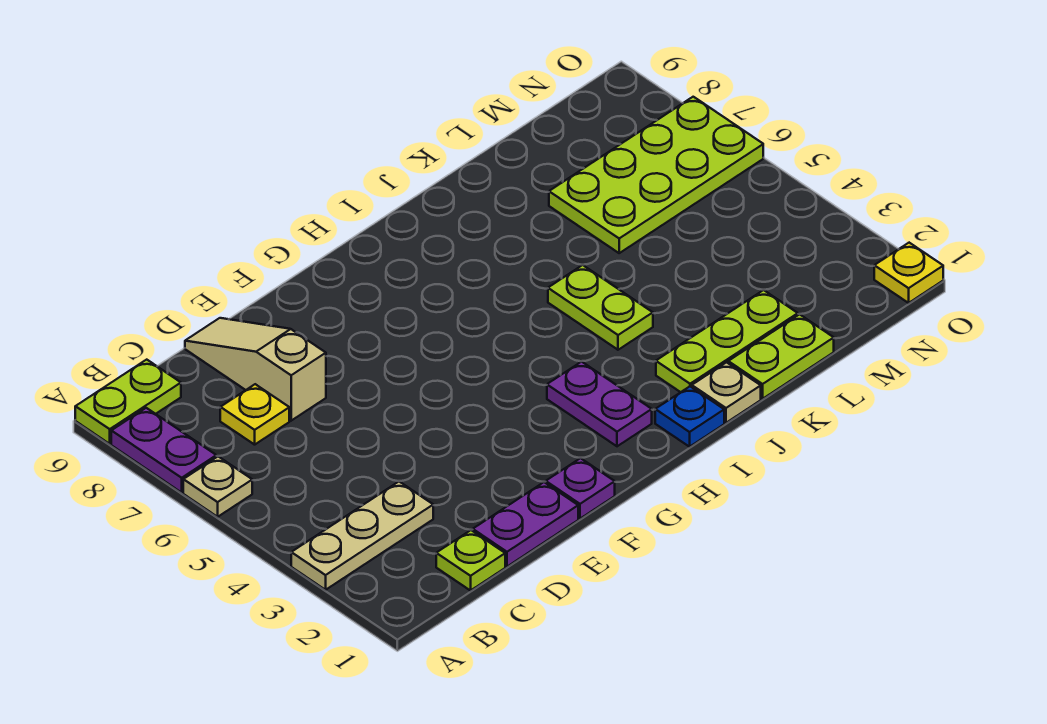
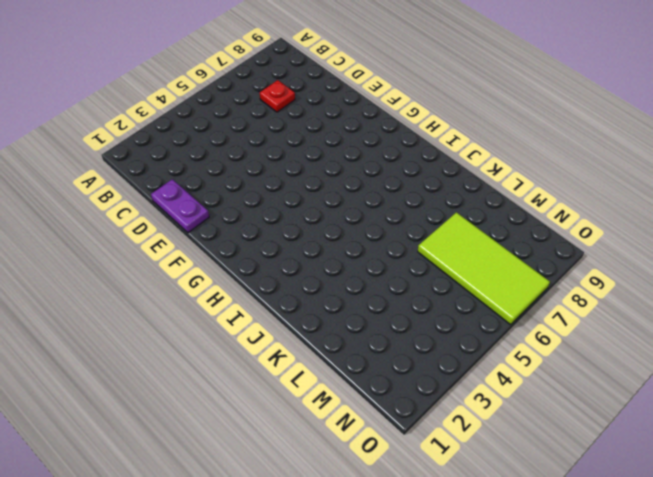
red 1x1 plate [260,80,295,112] -> yellow 1x1 plate [220,384,289,445]
lime 2x4 tile [418,212,550,325] -> lime 2x4 plate [549,97,763,253]
none -> tan 1x3 plate [291,482,433,590]
none -> tan 1x1 plate [183,457,252,517]
none -> purple 1x2 plate [111,408,216,492]

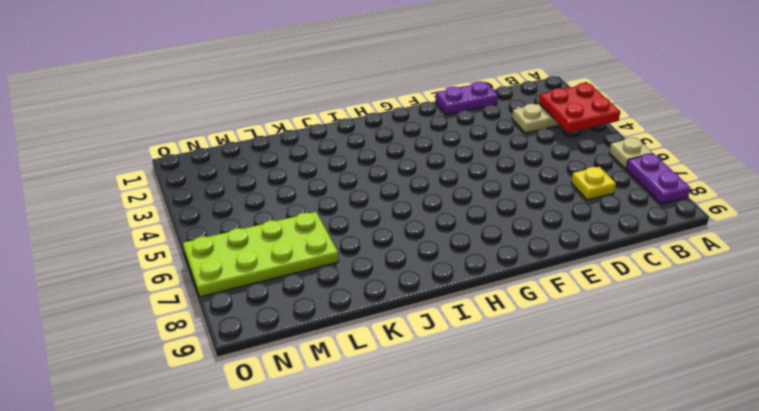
red 2x2 plate [539,83,620,132] -> none
none -> lime 1x2 plate [75,360,181,444]
none -> lime 1x1 plate [436,530,505,591]
none -> tan 1x3 slope [185,318,326,421]

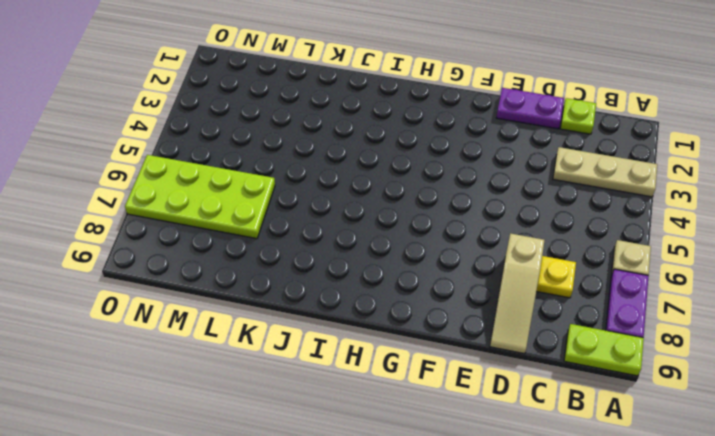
none -> purple 1x1 plate [546,458,615,519]
none -> purple 1x2 plate [547,362,652,446]
none -> blue 1x1 plate [655,386,724,447]

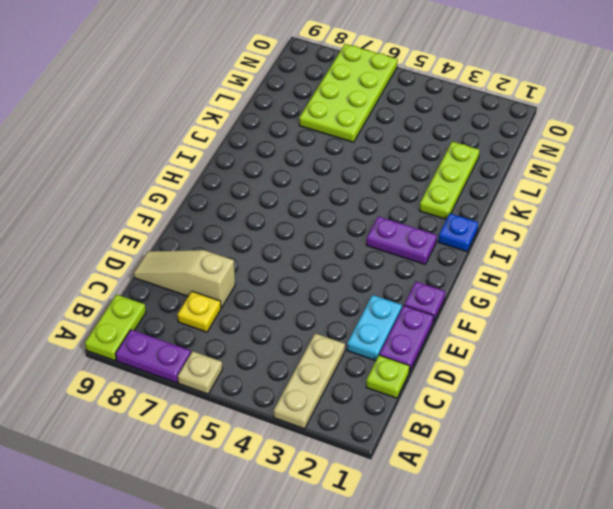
cyan 1x2 plate [347,295,402,361] -> none
none -> tan 1x1 plate [692,362,761,423]
none -> lime 1x2 plate [548,265,653,350]
none -> lime 1x2 plate [728,314,834,399]

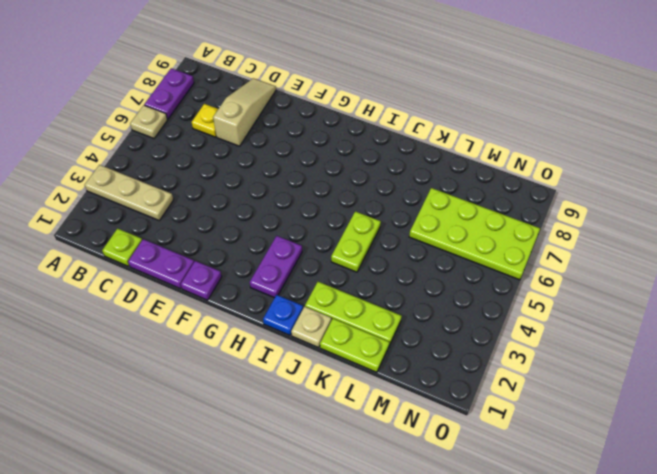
none -> lime 1x2 plate [75,360,181,444]
none -> yellow 1x1 plate [874,243,943,303]

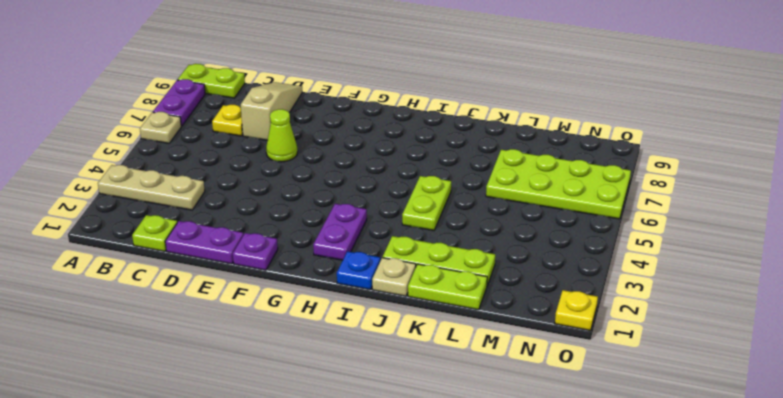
lime 1x1 cone [266,109,298,162] -> none

